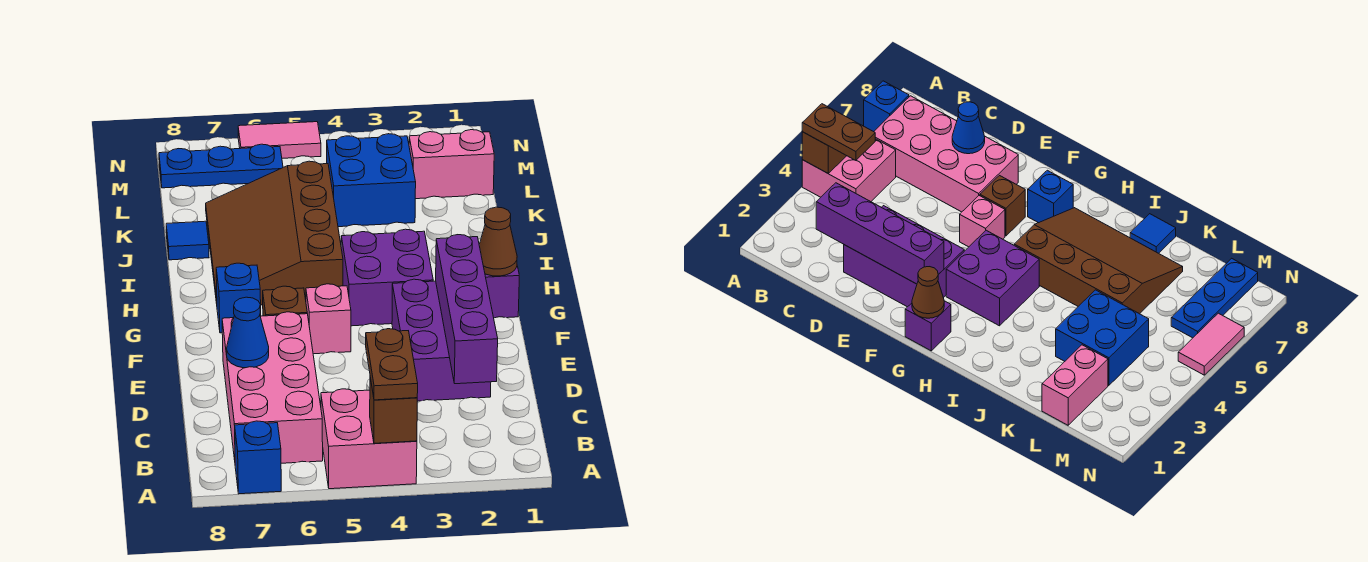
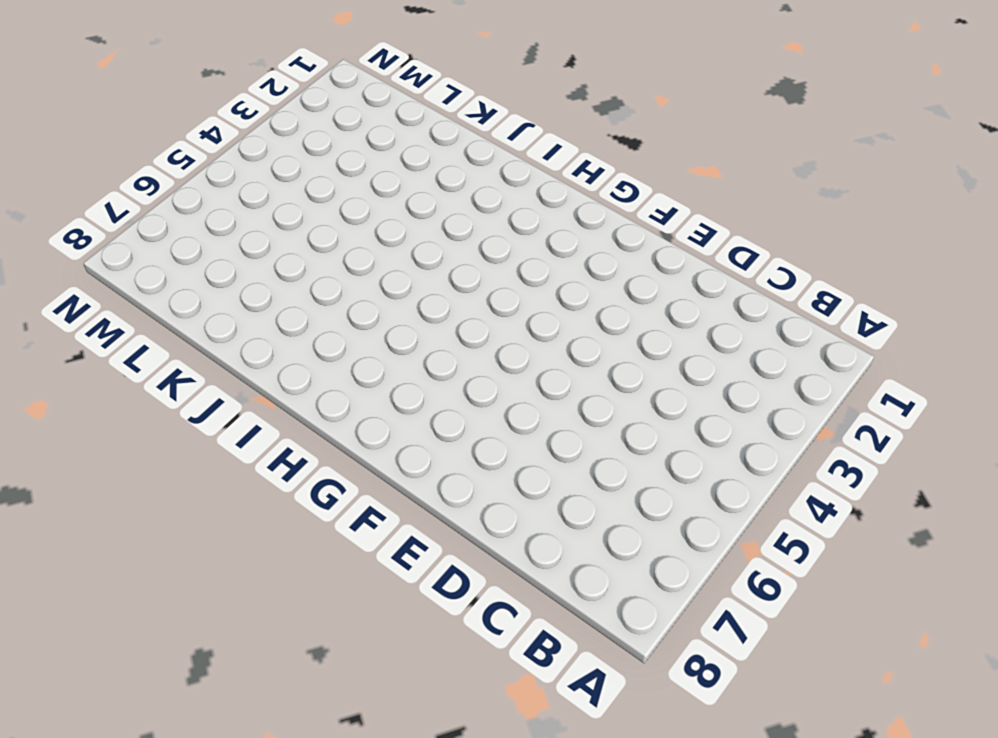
none -> pink 2x2 brick [321,389,417,489]
none -> blue 1x1 brick [235,421,281,494]
none -> pink 2x4 brick [222,312,323,463]

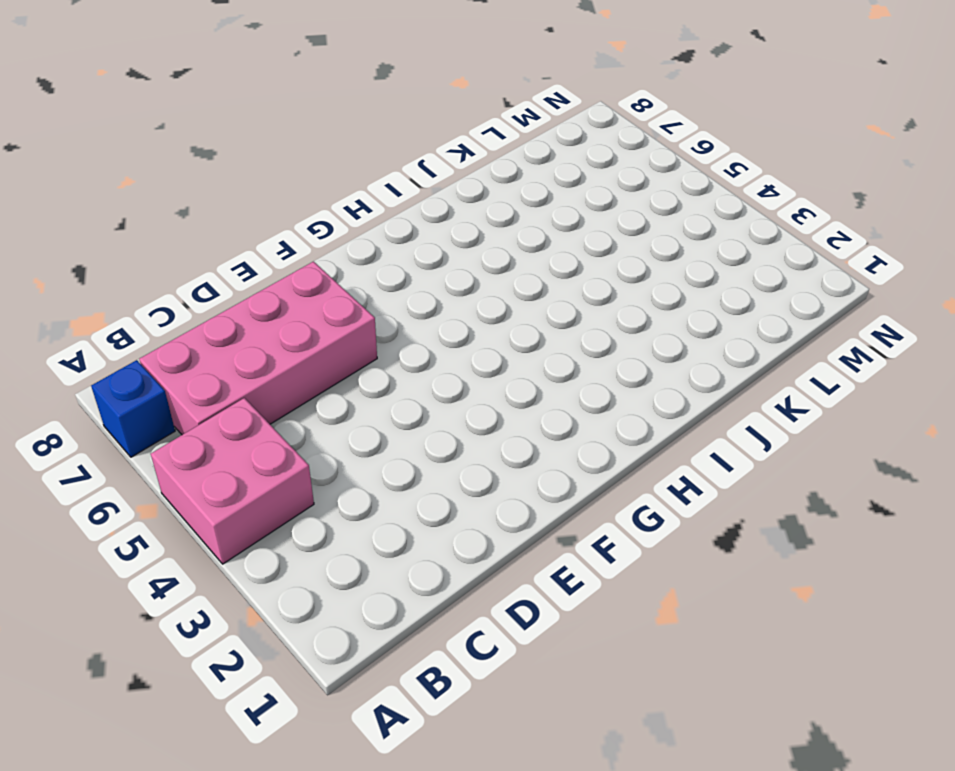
none -> purple 2x3 brick [392,279,491,401]
none -> pink 1x1 brick [306,284,351,354]
none -> brown 1x1 brick [263,286,307,316]

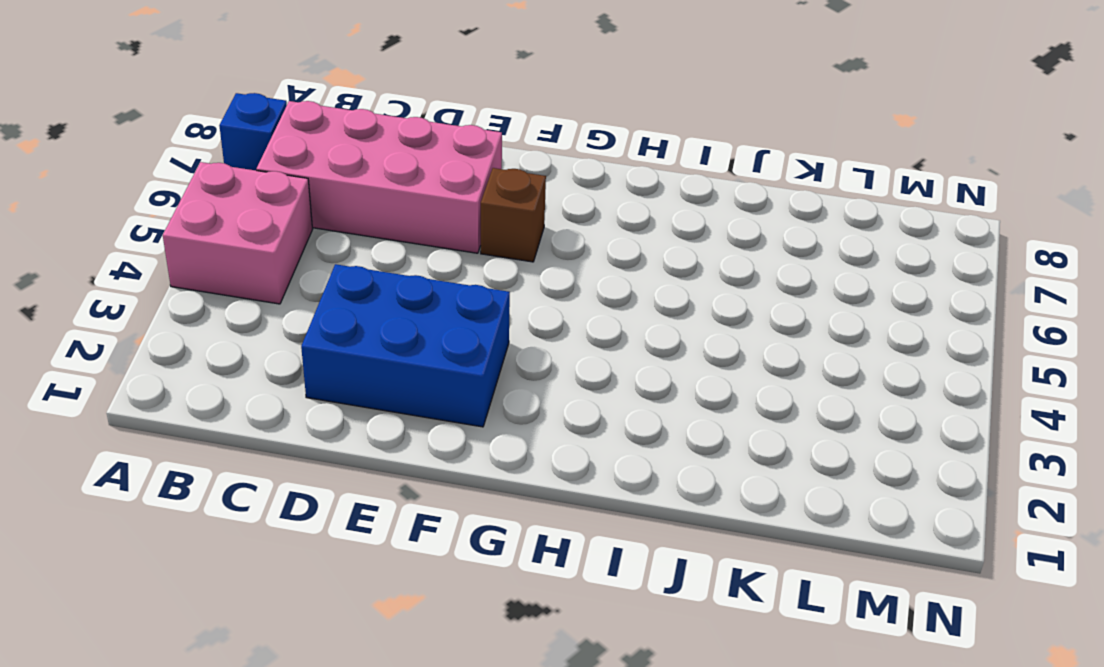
blue 2x3 brick [301,264,510,427] -> purple 2x3 brick [392,279,491,401]
none -> pink 1x1 brick [306,284,351,354]
none -> purple 1x1 brick [485,266,519,318]
none -> purple 2x2 brick [341,229,433,326]

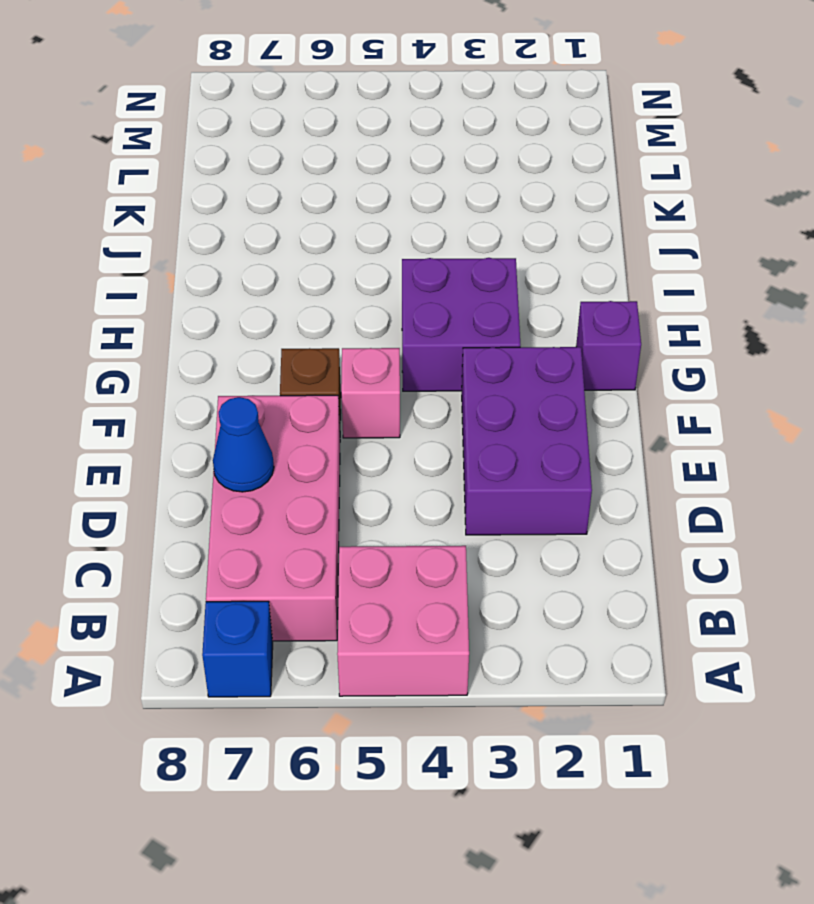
none -> blue 1x1 brick [216,263,261,333]
none -> brown 3x4 slope [206,161,343,305]
none -> blue 1x1 tile [166,221,209,260]

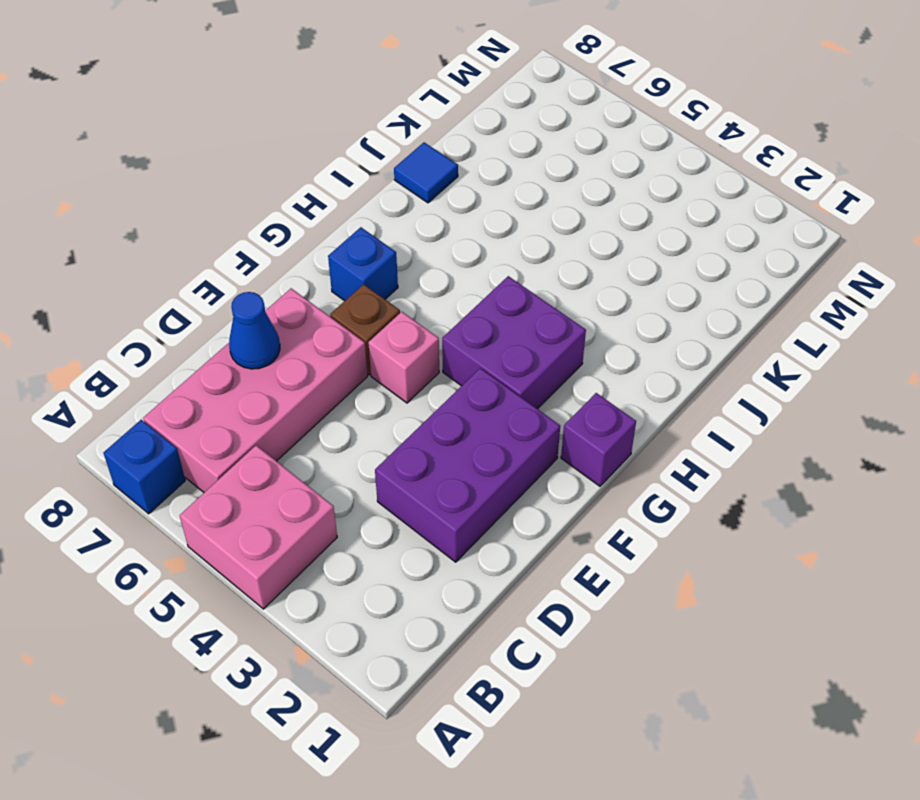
none -> brown 3x4 slope [206,161,343,305]
none -> blue 2x2 brick [327,134,416,227]
none -> pink 1x2 brick [409,130,494,199]

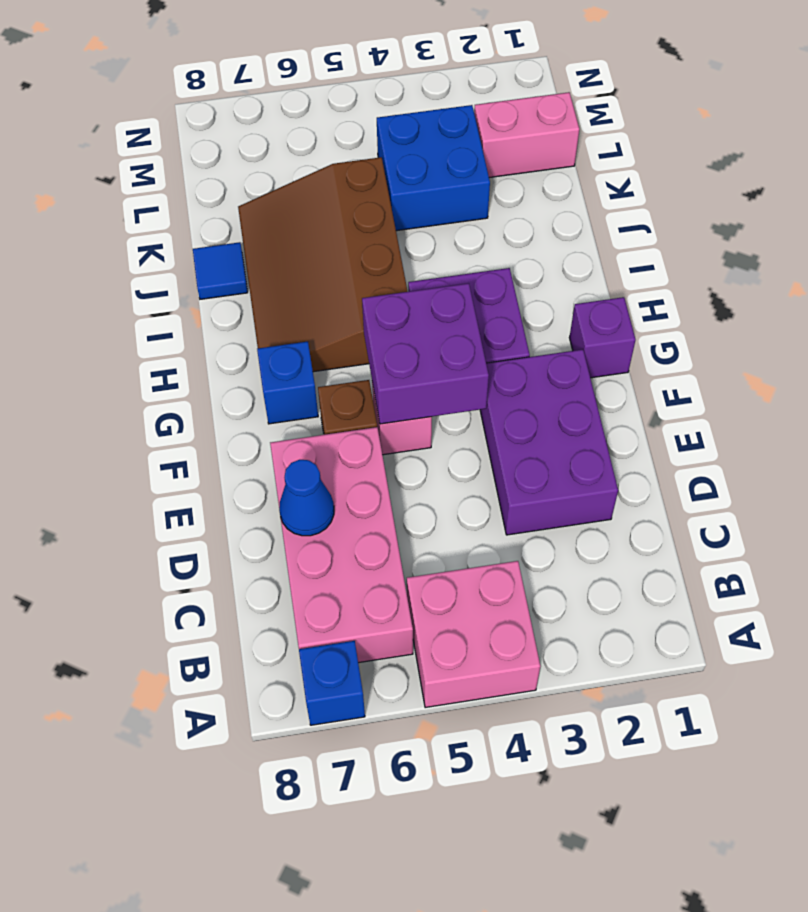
purple 2x2 brick [362,283,489,424] -> none
none -> blue 1x3 plate [159,144,283,188]
none -> pink 1x2 tile [238,122,321,158]
none -> brown 1x1 brick [370,378,417,443]

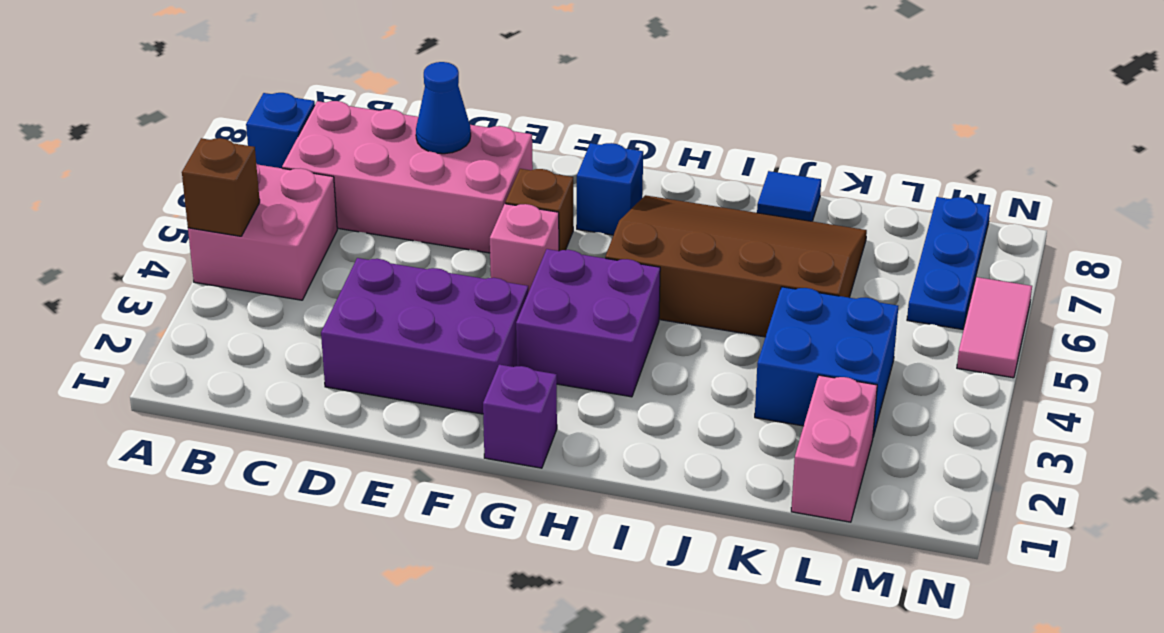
none -> purple 1x4 brick [436,235,498,384]
none -> brown 1x1 cone [479,207,517,276]
none -> brown 1x2 plate [366,329,418,400]

